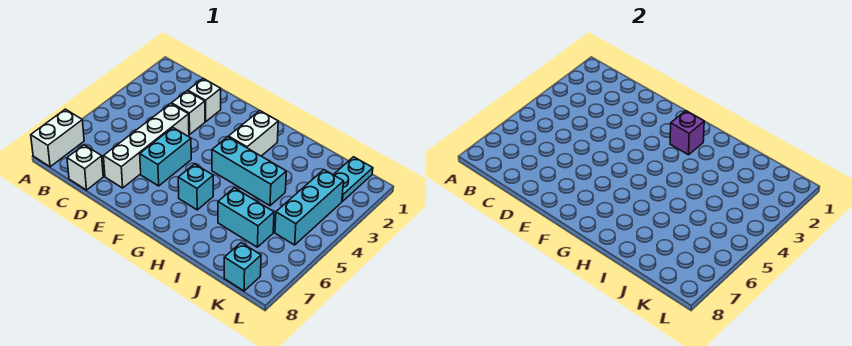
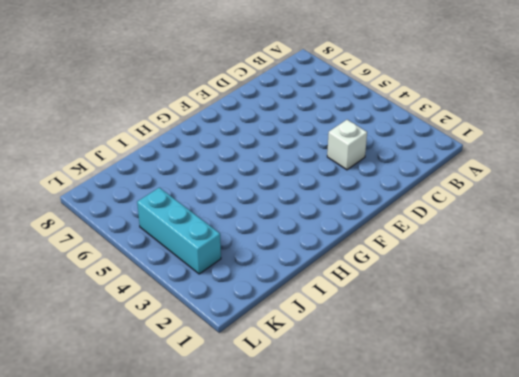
none -> white 1x2 brick [31,109,84,167]
none -> white 1x1 brick [67,145,103,190]
none -> white 1x1 brick [188,79,221,122]

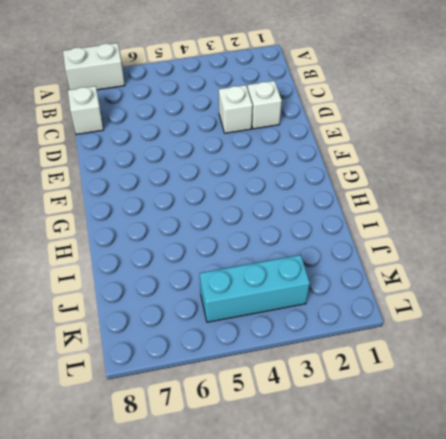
none -> white 1x4 brick [104,104,189,188]
none -> cyan 1x2 brick [140,128,191,186]
none -> white 1x2 brick [229,111,278,156]

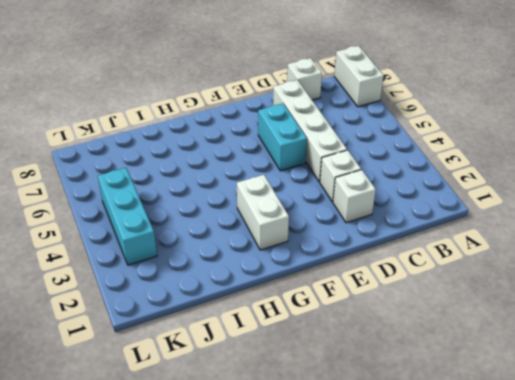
none -> cyan 1x3 brick [212,137,286,206]
none -> cyan 1x1 brick [178,164,213,210]
none -> cyan 1x2 brick [218,188,274,247]

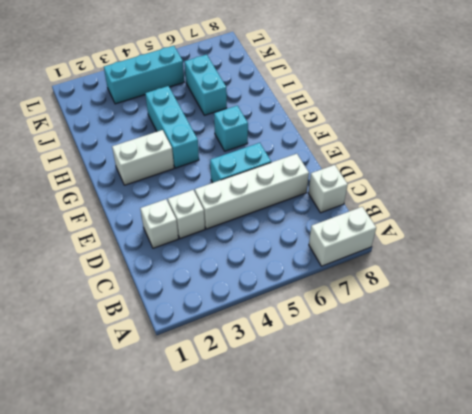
none -> cyan 1x2 plate [333,157,373,201]
none -> cyan 1x1 brick [224,243,261,291]
none -> purple 1x1 brick [670,111,704,155]

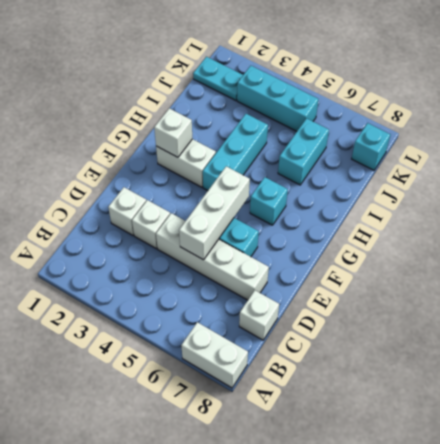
white 1x3 brick [179,166,250,260] -> none
white 1x1 brick [154,108,192,157] -> purple 1x1 brick [670,111,704,155]

